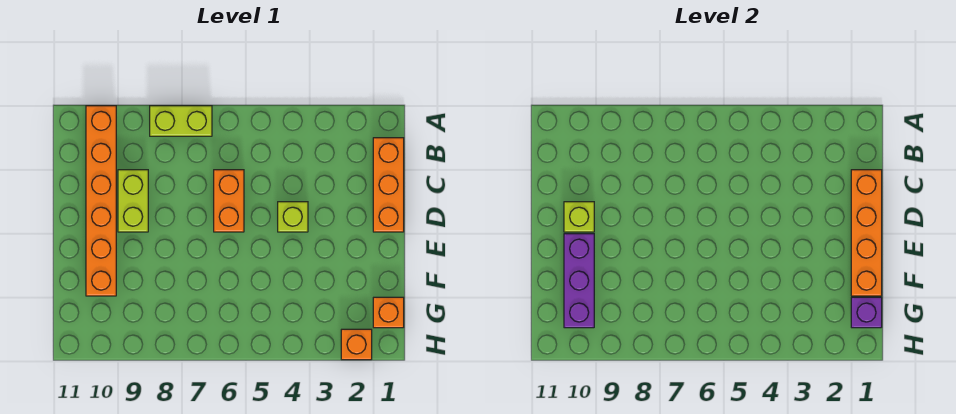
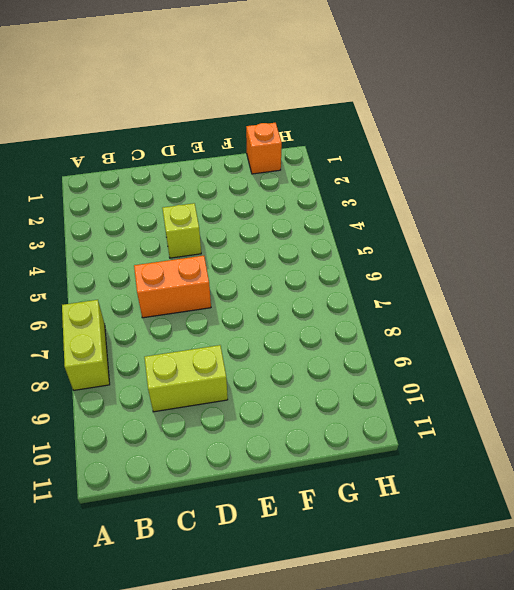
none -> orange 1x6 brick [86,106,116,296]
none -> orange 1x3 brick [373,138,404,232]
none -> orange 1x1 brick [341,329,372,360]

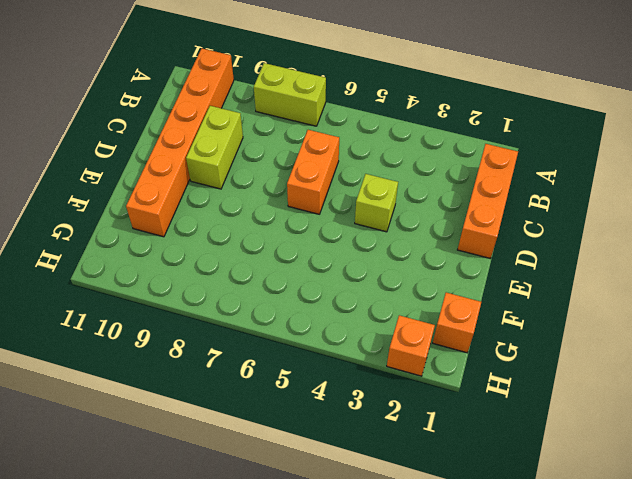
none -> orange 1x4 brick [851,170,882,296]
none -> lime 1x1 brick [564,202,594,232]
none -> purple 1x3 brick [564,234,594,328]

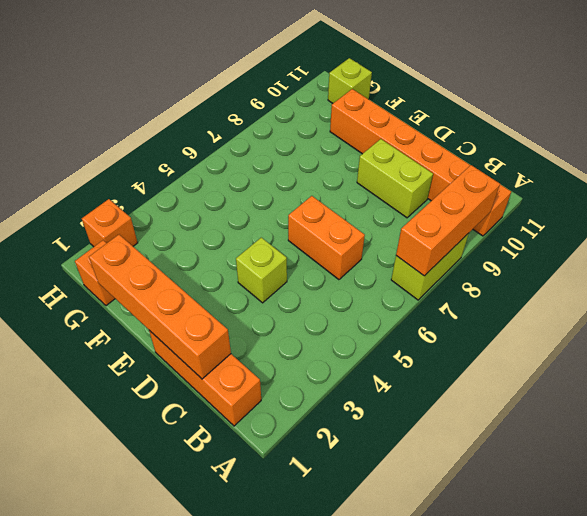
orange 1x3 brick [396,165,500,276] -> none
lime 1x1 brick [328,58,372,103] -> lime 1x1 brick moved to [564,202,594,232]
none -> purple 1x3 brick [564,234,594,328]
none -> purple 1x1 brick [851,297,882,328]

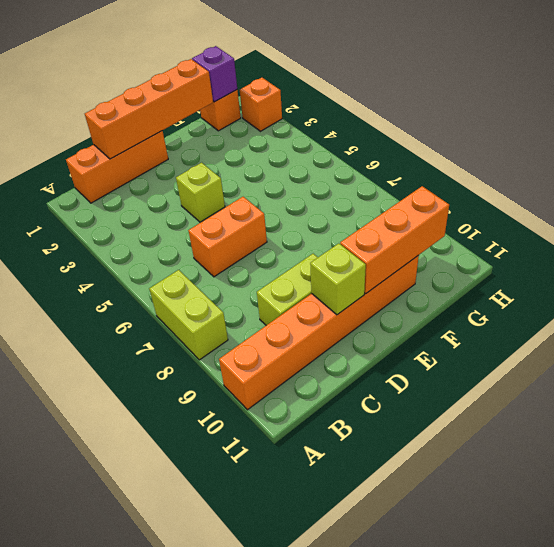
orange 1x3 brick [340,186,449,294] -> purple 1x3 brick [564,234,594,328]

